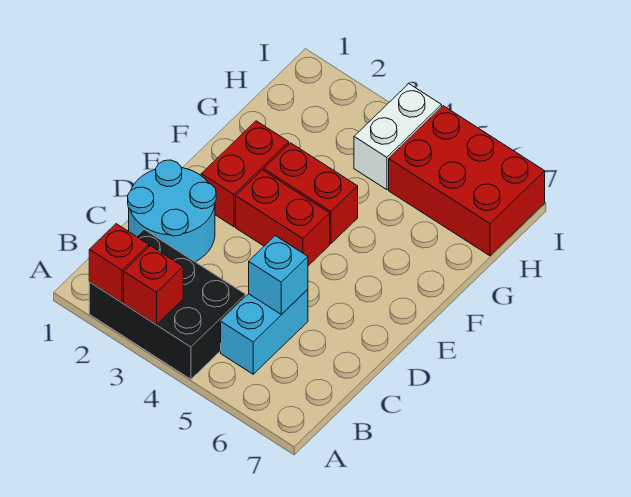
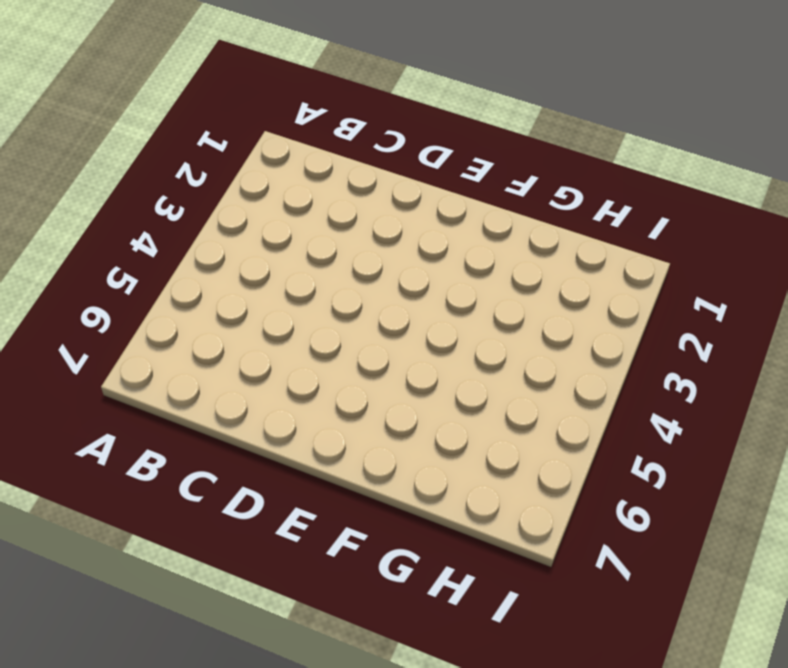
none -> black 2x3 brick [89,229,246,379]
none -> cyan 1x2 brick [221,289,308,374]

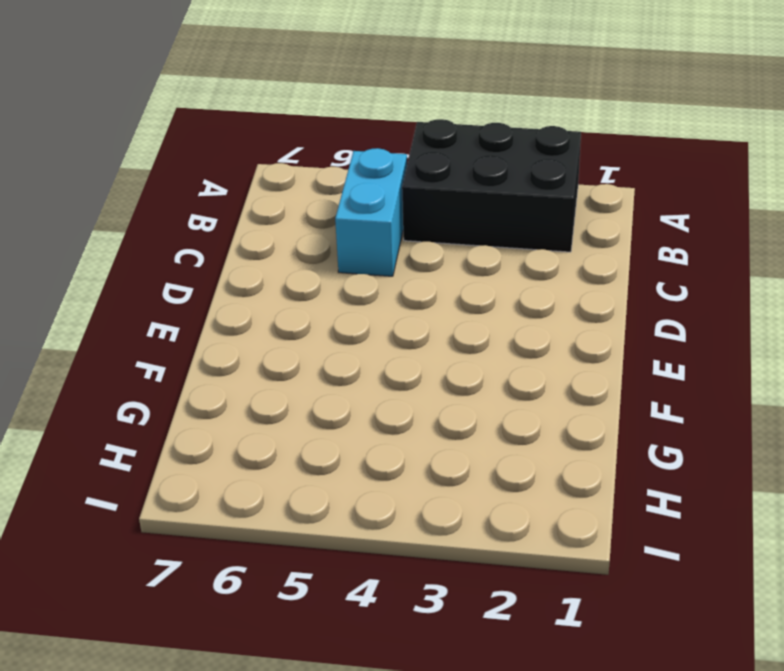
none -> cyan 2x2 round brick [128,160,216,262]
none -> red 1x2 brick [201,121,289,227]

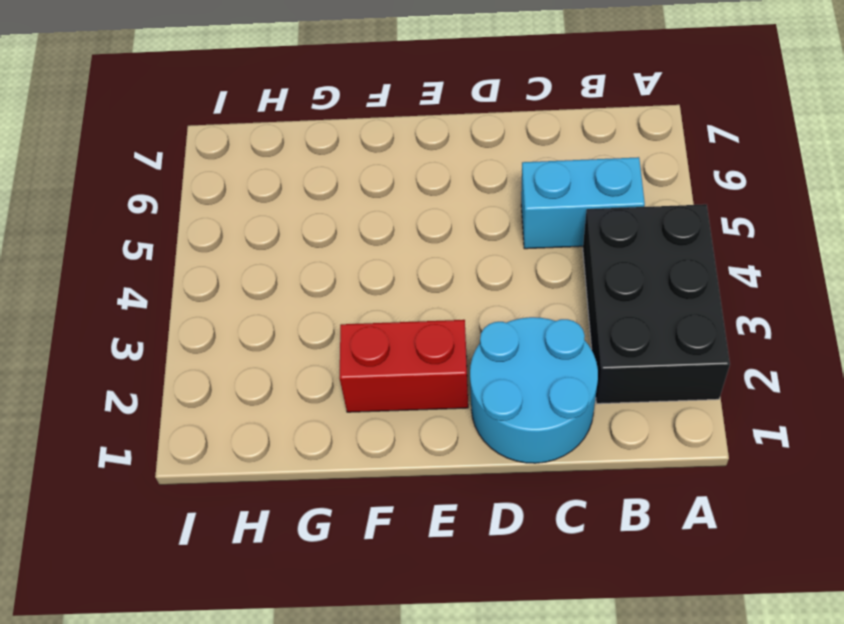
none -> red 1x2 brick [236,170,330,266]
none -> red 1x2 brick [264,143,358,244]

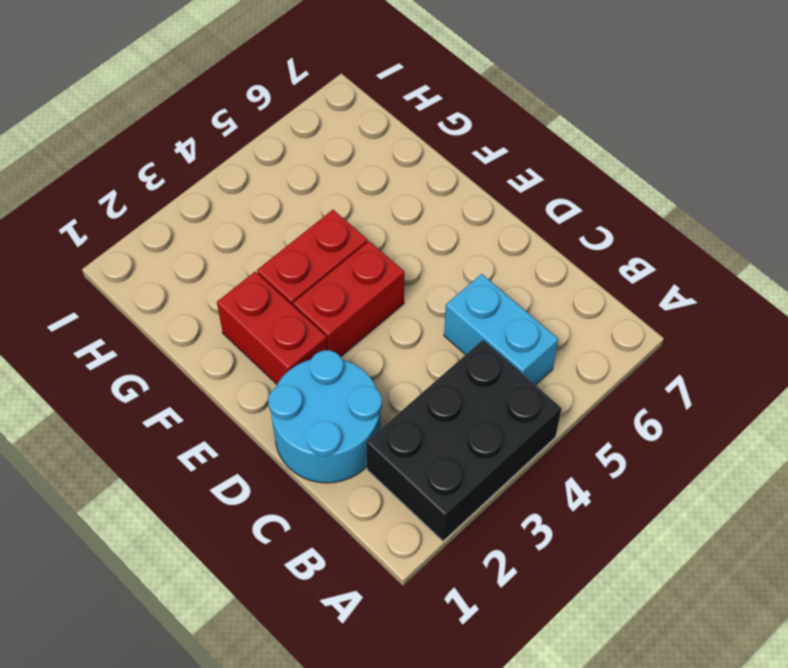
none -> white 1x2 brick [354,84,442,190]
none -> red 2x3 brick [389,106,545,256]

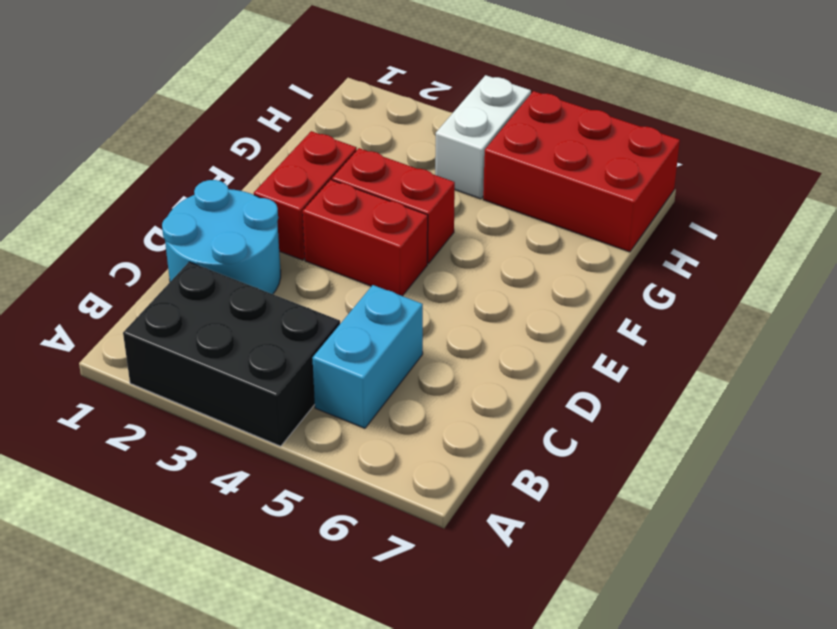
none -> red 1x1 brick [89,224,149,302]
none -> red 1x1 brick [124,246,183,325]

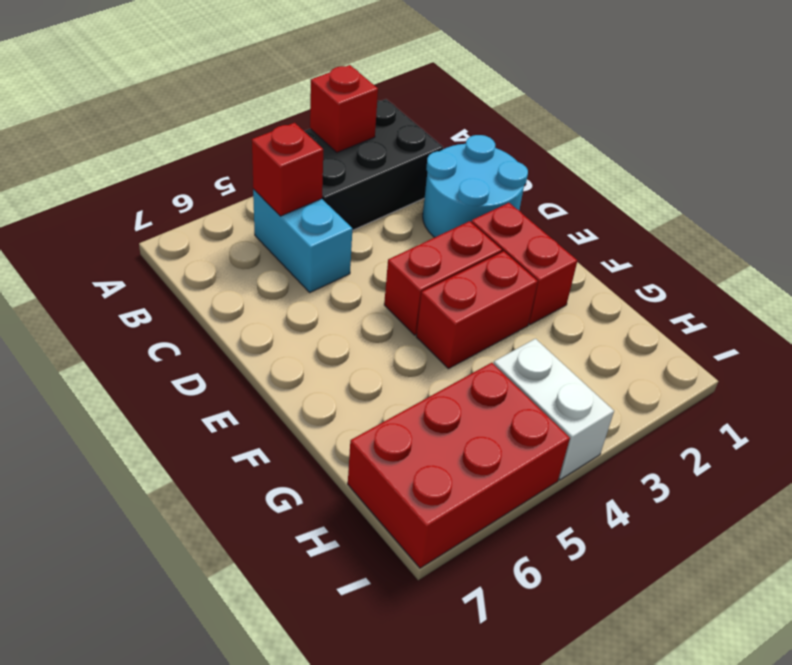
red 1x1 brick [252,123,323,216] -> red 1x1 brick moved to [89,224,149,302]
none -> cyan 1x1 brick [249,236,308,314]

